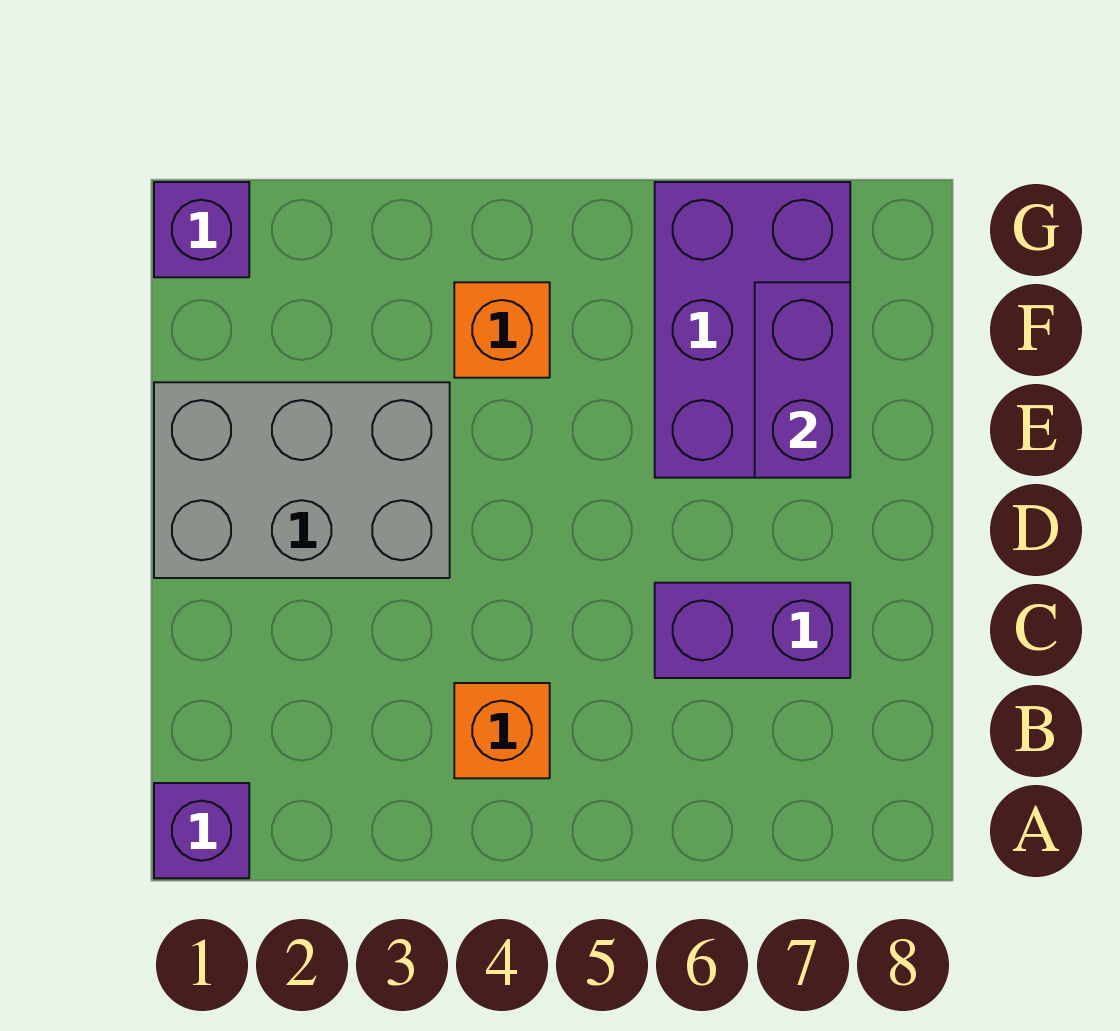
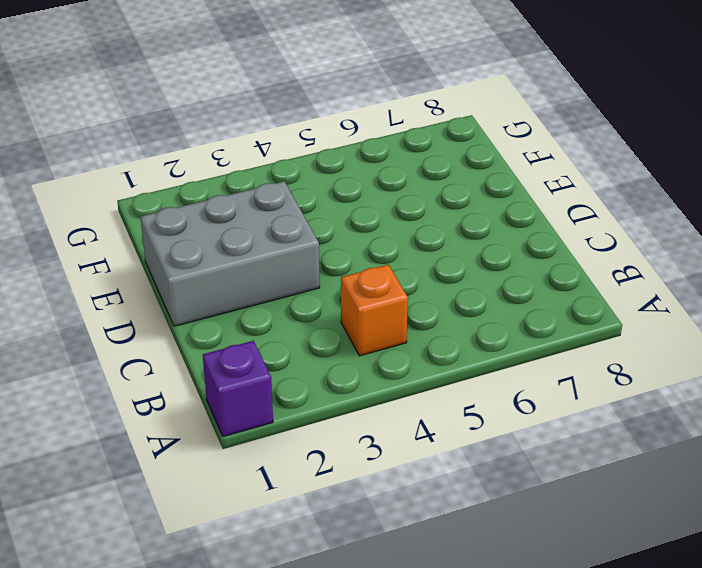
none -> purple 1x2 brick [655,583,850,678]
none -> purple 2x3 brick [655,182,850,478]

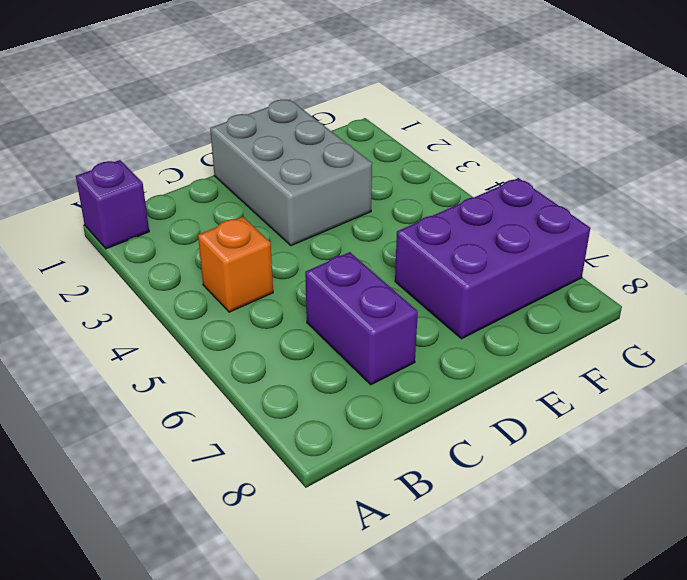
none -> orange 1x1 brick [454,282,550,378]
none -> purple 1x1 brick [154,182,249,277]

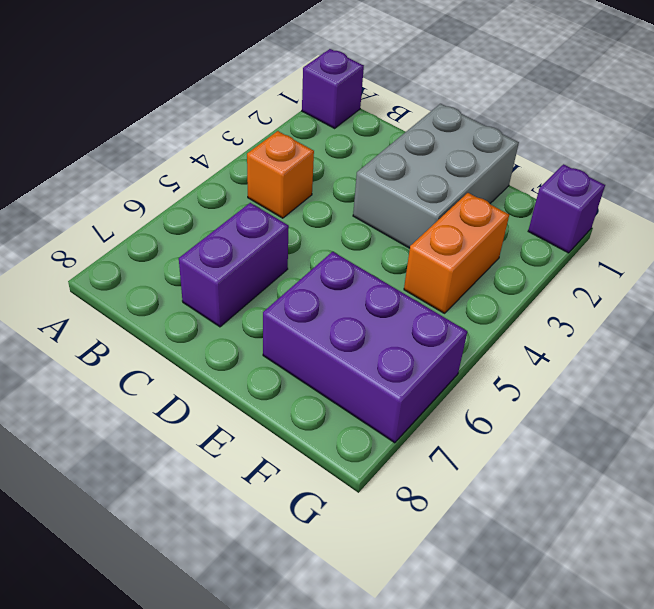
orange 1x2 brick [404,193,509,313] -> orange 1x1 brick [454,282,550,378]
none -> purple 1x2 brick [755,282,850,478]

